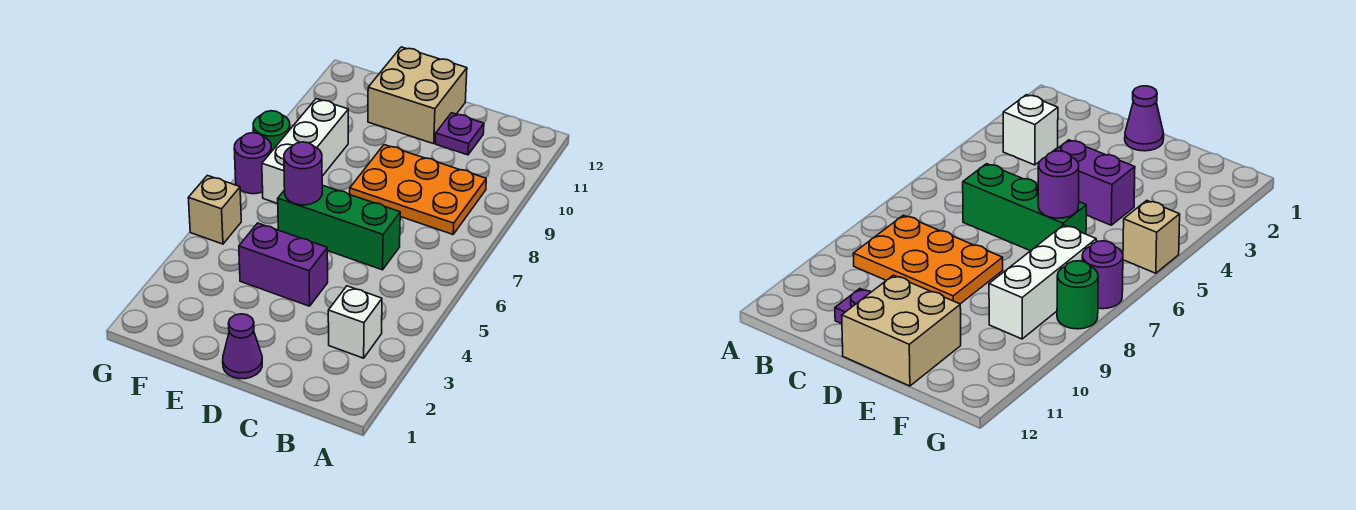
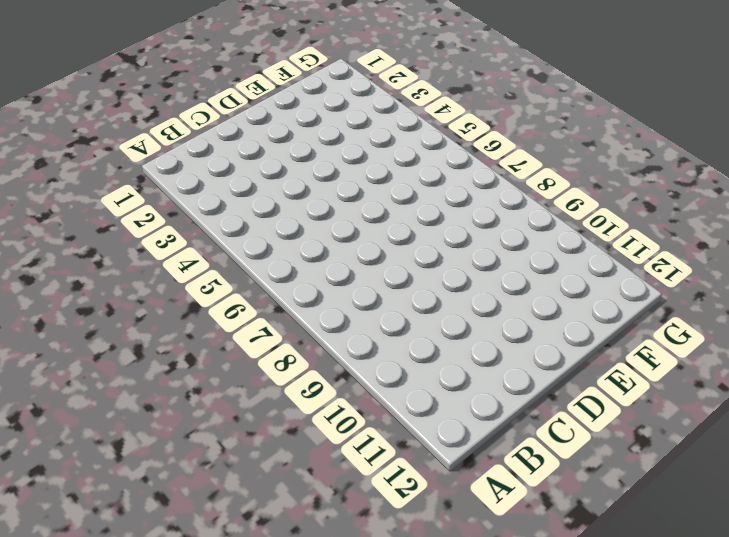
none -> white 1x1 brick [328,286,382,358]
none -> orange 2x3 plate [350,145,486,234]
none -> green 1x3 brick [278,185,400,270]

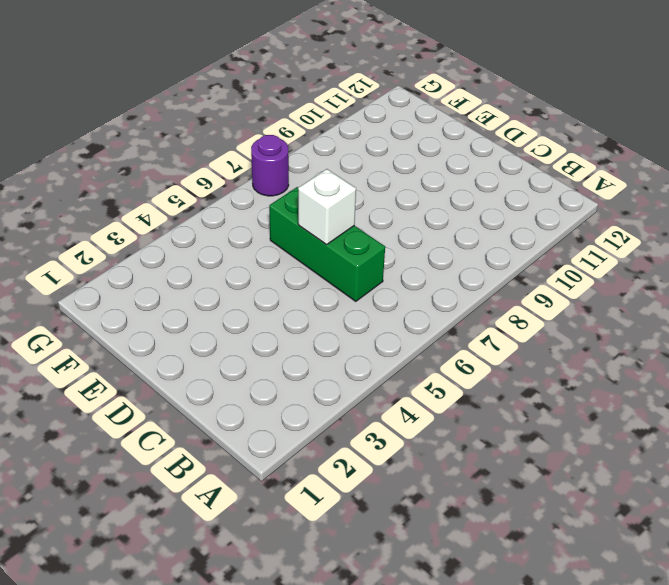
white 1x1 brick [298,169,356,245] -> white 1x1 brick moved to [328,286,382,358]
none -> orange 2x3 plate [350,145,486,234]
none -> purple 1x1 plate [435,113,484,155]
none -> purple 1x1 cone [223,314,262,379]

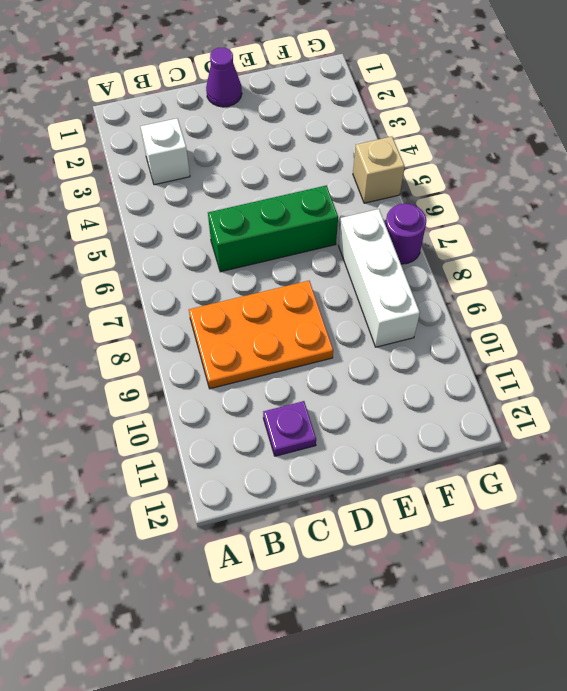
none -> purple 1x2 brick [239,223,328,306]
none -> tan 2x2 brick [368,47,467,144]
none -> green 1x1 round brick [253,111,290,152]

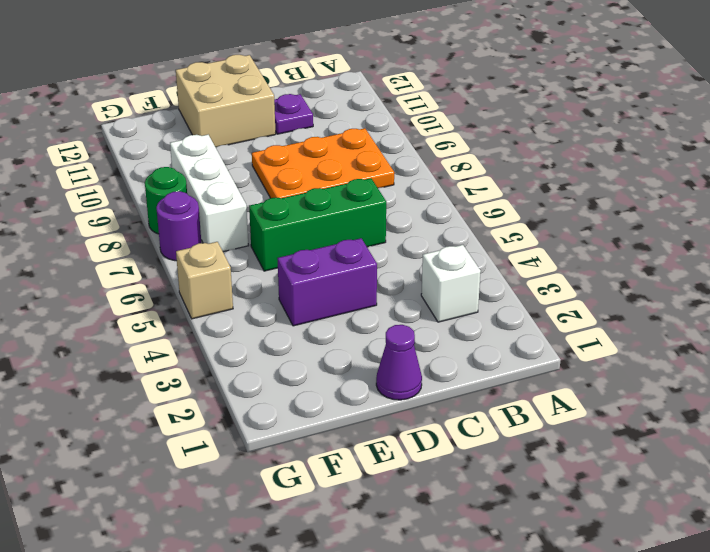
none -> purple 1x1 round brick [284,142,322,205]

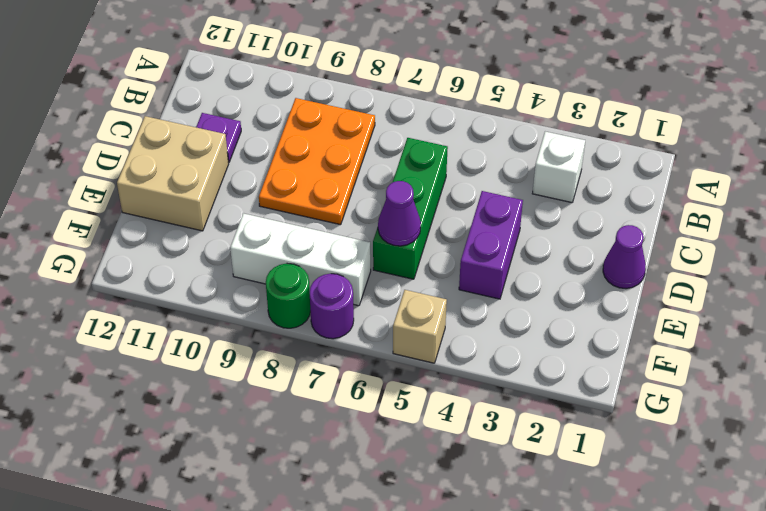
purple 1x1 cone [378,181,421,246] -> purple 1x1 round brick [284,142,322,205]

